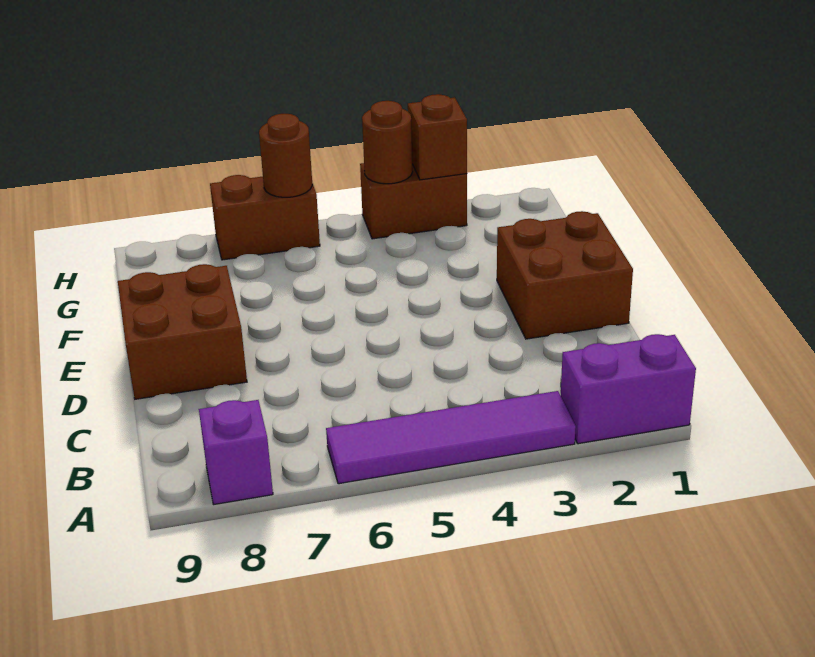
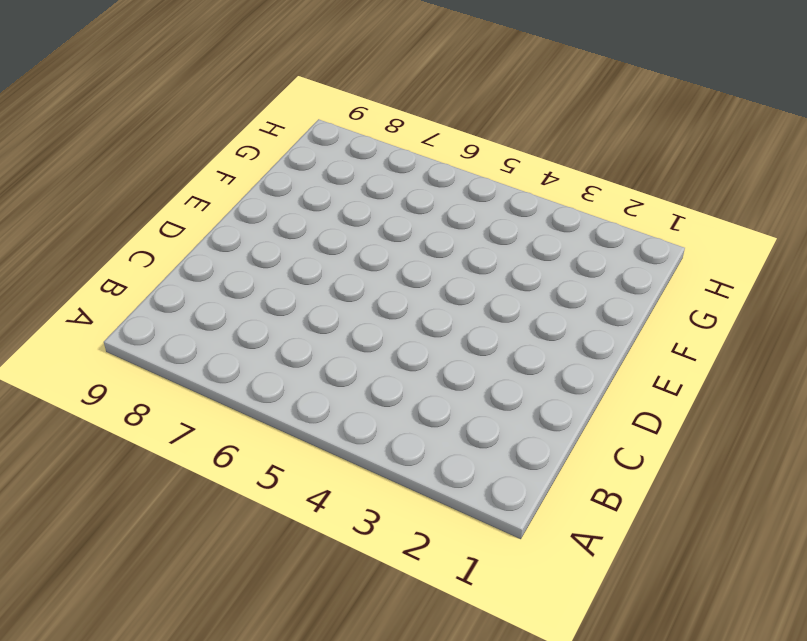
none -> purple 1x2 brick [561,334,696,444]
none -> purple 1x4 tile [326,391,576,484]

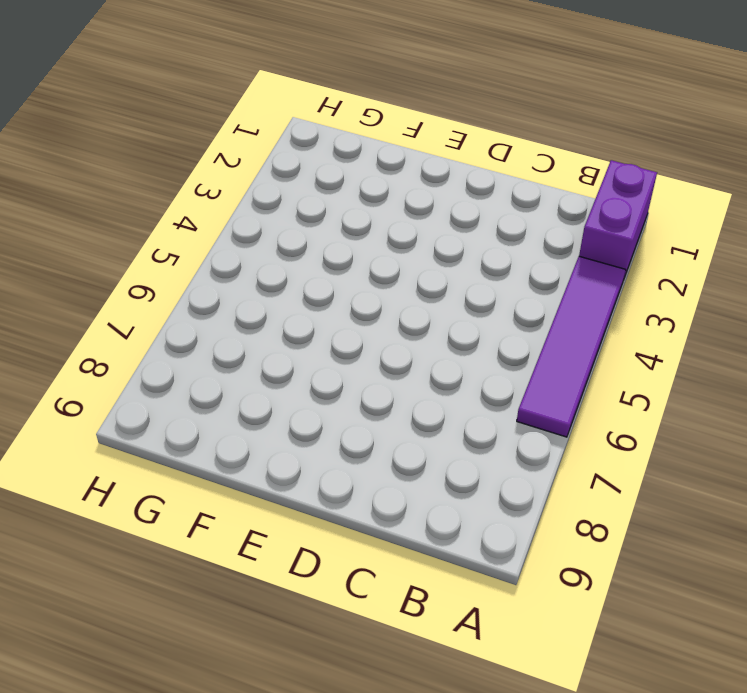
none -> purple 1x1 brick [199,400,273,505]
none -> brown 2x2 brick [497,211,633,339]

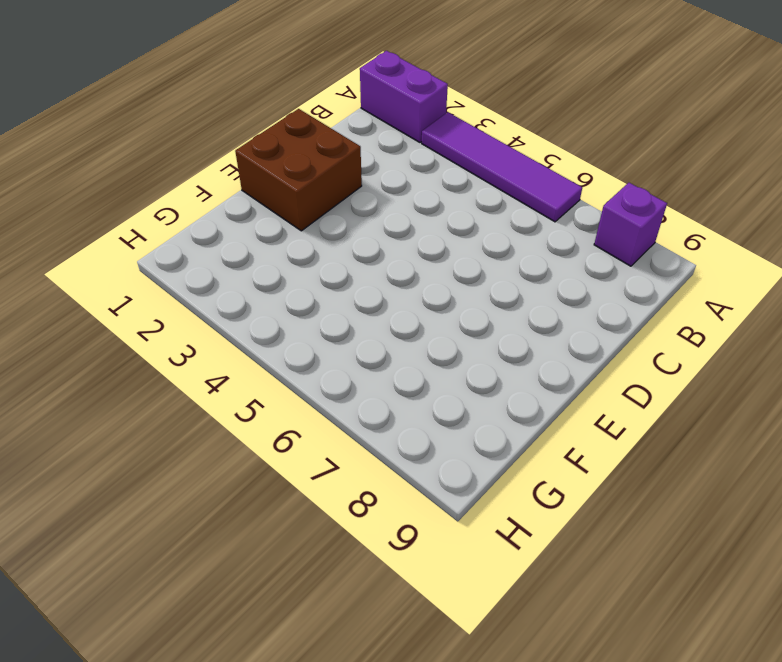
none -> brown 2x2 brick [118,264,247,399]
none -> brown 1x2 brick [360,163,467,239]

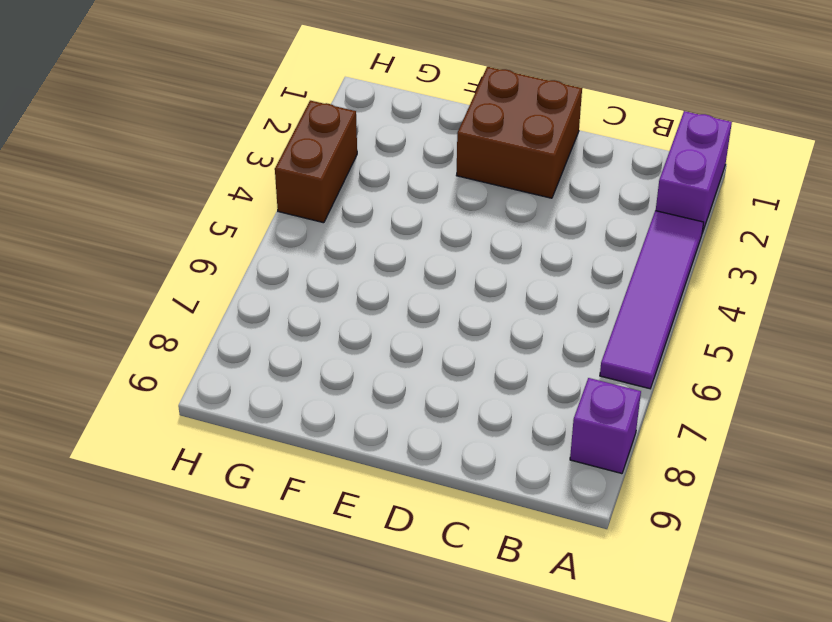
none -> brown 2x2 brick [118,264,247,399]
none -> brown 1x2 brick [210,175,320,260]

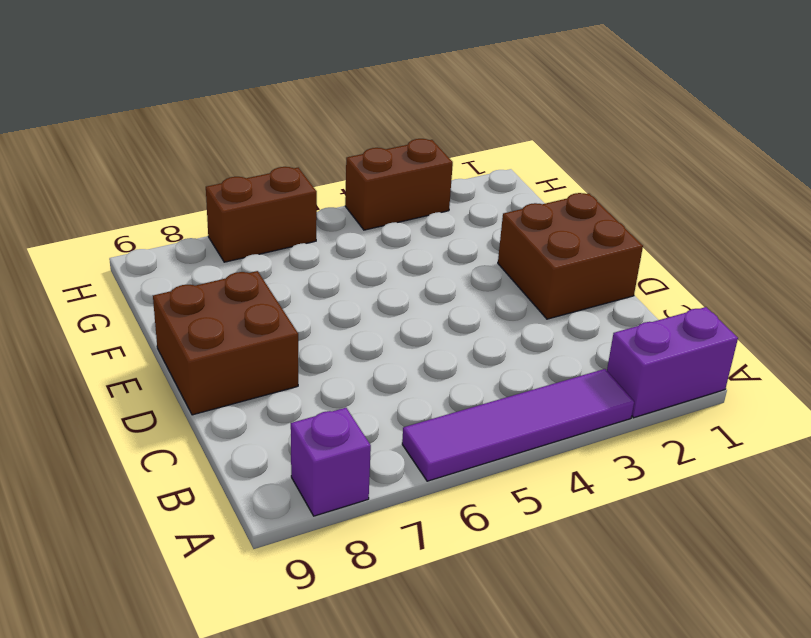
none -> brown 1x1 brick [408,94,467,180]
none -> brown 1x1 round brick [362,101,413,184]

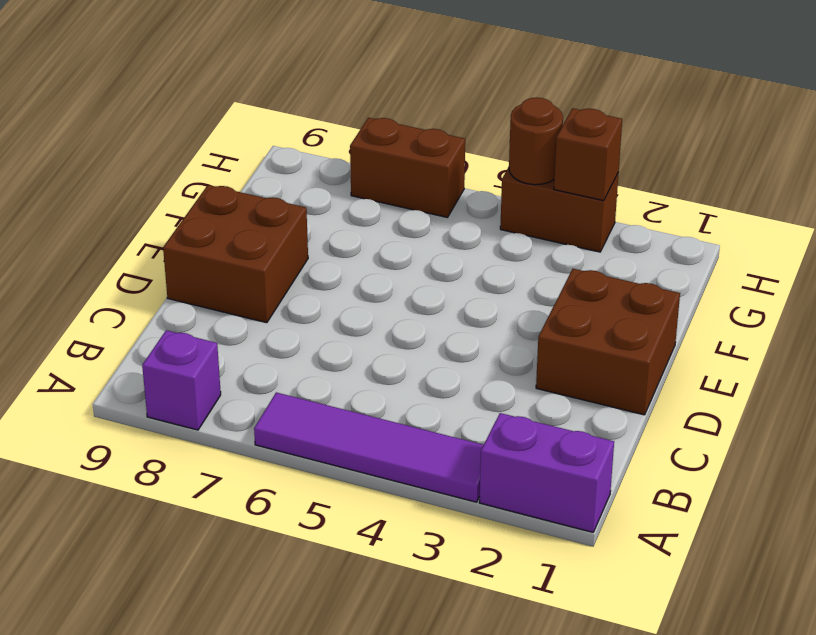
none -> brown 1x1 round brick [259,114,312,197]

